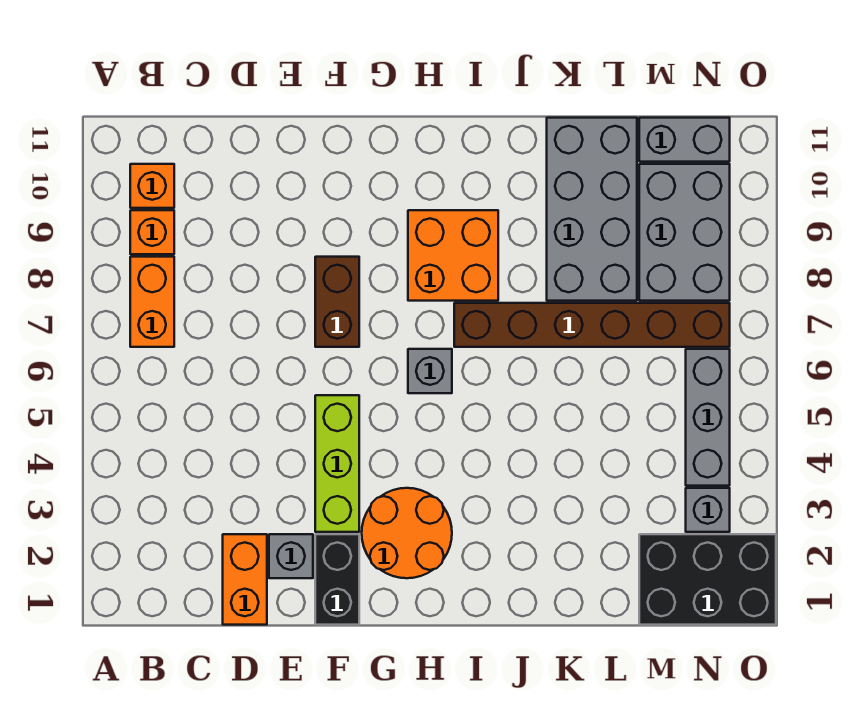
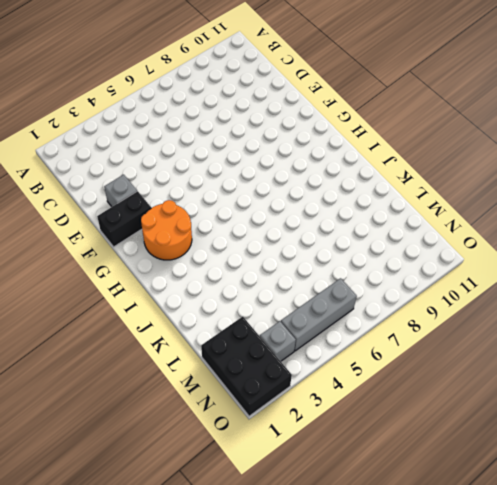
none -> orange 1x2 brick [130,257,174,347]
none -> orange 1x1 brick [130,210,174,254]
none -> orange 1x1 brick [130,164,174,208]

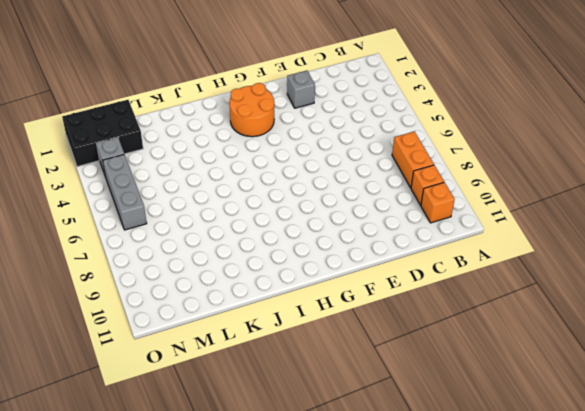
none -> orange 1x2 brick [223,534,267,625]
none -> black 1x2 brick [315,534,359,625]
none -> lime 1x3 brick [315,395,359,532]

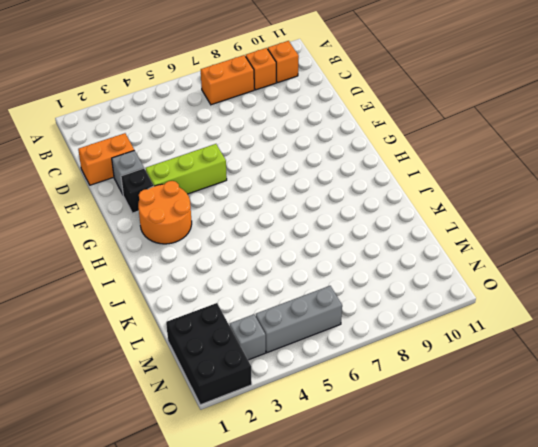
black 1x1 brick [121,168,154,213] -> black 1x2 brick [315,534,359,625]
none -> brown 1x2 brick [315,257,359,347]
none -> grey 1x1 brick [408,349,452,393]
none -> orange 2x2 brick [408,210,498,301]

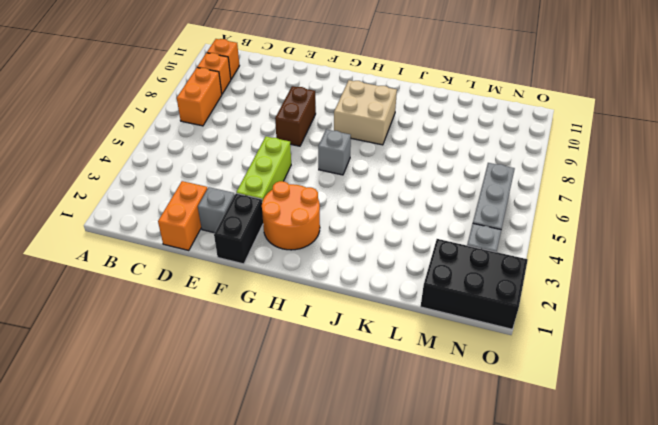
tan 2x2 brick [334,80,397,145] -> orange 2x2 brick [408,210,498,301]
none -> brown 1x6 brick [454,303,730,347]
none -> grey 2x4 brick [547,118,637,301]
none -> grey 2x3 brick [639,164,730,301]

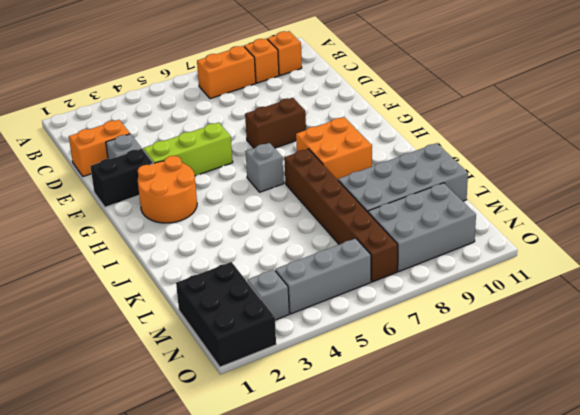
none -> grey 1x2 brick [639,118,730,162]

